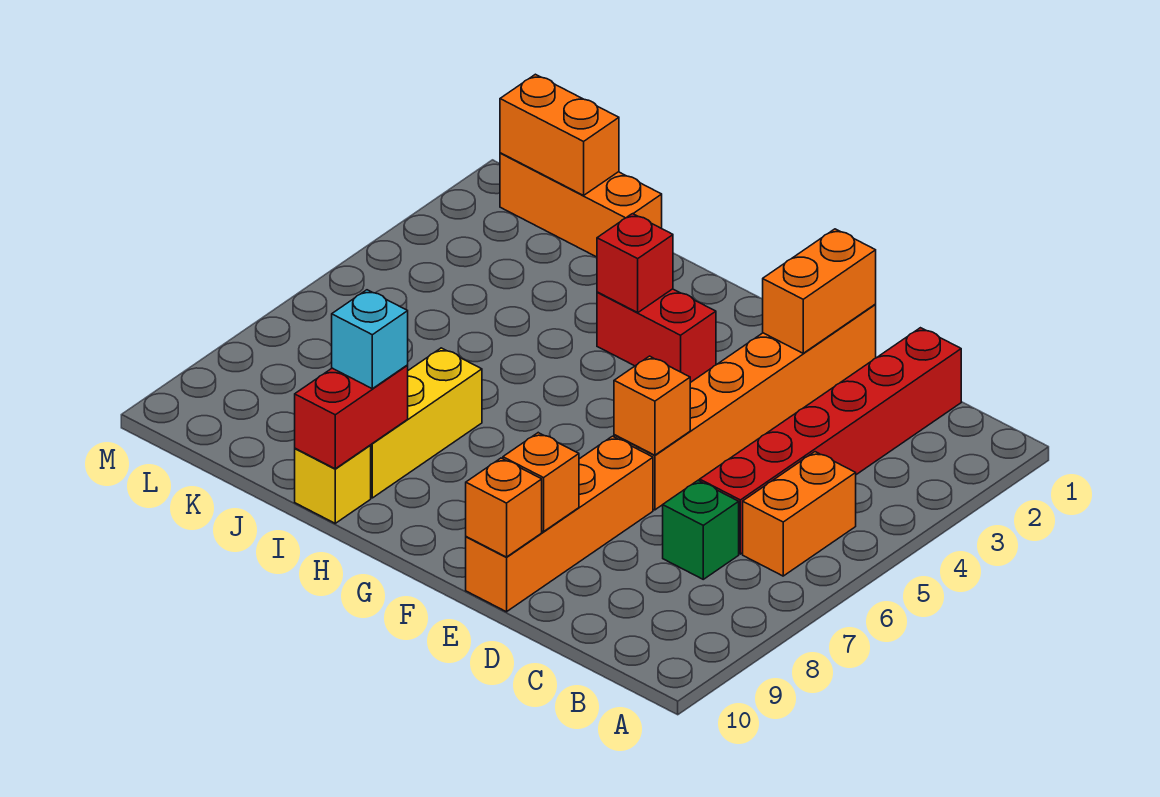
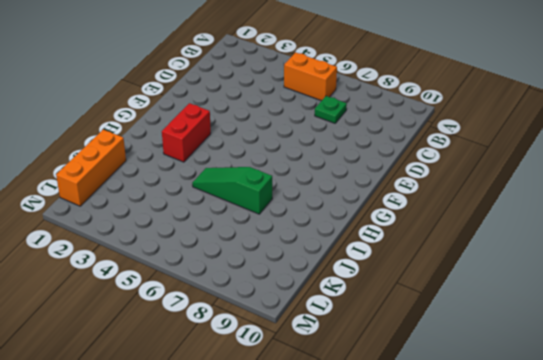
green 1x1 plate [315,96,347,123] -> green 1x1 brick [663,481,739,579]
green 1x3 slope [192,167,272,214] -> yellow 1x3 brick [370,348,482,498]
none -> red 1x6 brick [700,328,961,554]
none -> orange 1x6 brick [614,305,876,510]
none -> orange 1x4 brick [466,436,653,612]

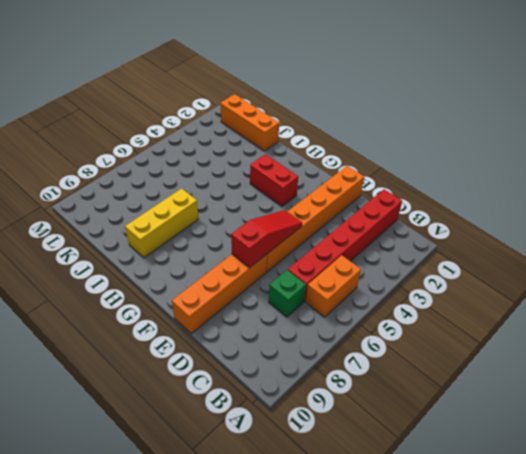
red 1x3 slope [231,210,302,268] -> orange 1x1 brick [614,356,690,455]
none -> yellow 1x1 brick [295,446,371,523]
none -> orange 1x2 brick [763,229,876,353]
none -> orange 1x1 brick [503,433,579,532]

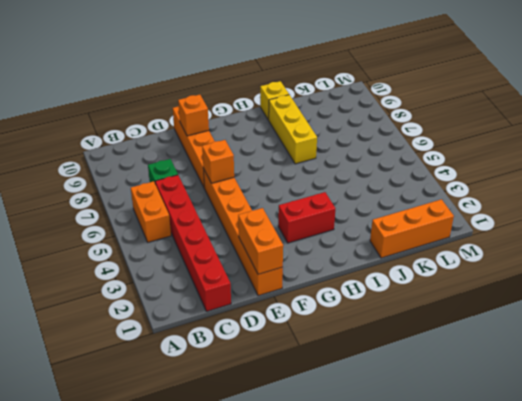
none -> orange 1x1 brick [466,458,542,557]
none -> red 1x1 brick [597,214,673,313]
none -> red 1x2 brick [295,365,408,469]

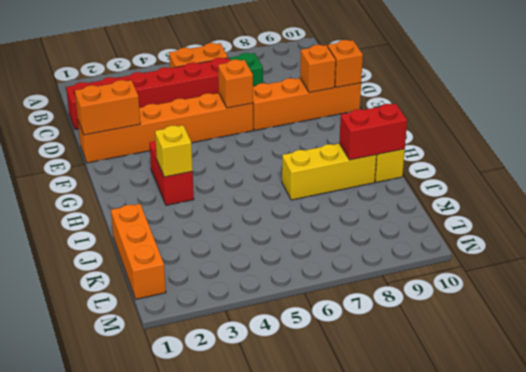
yellow 1x1 brick [155,125,193,177] -> red 1x1 brick [597,214,673,313]
none -> orange 1x2 brick [500,74,619,195]
none -> cyan 1x1 brick [332,290,408,389]

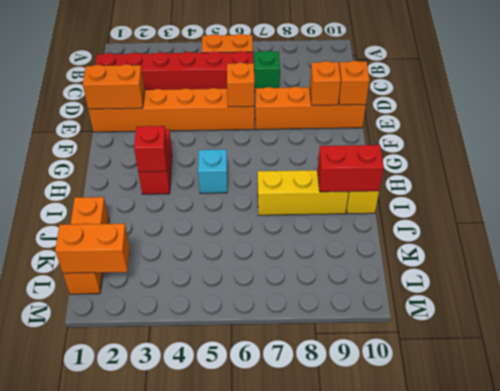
cyan 1x1 brick [198,149,227,193] -> cyan 1x1 brick moved to [332,290,408,389]
orange 1x2 brick [55,223,130,273] -> orange 1x2 brick turned to [500,74,619,195]

